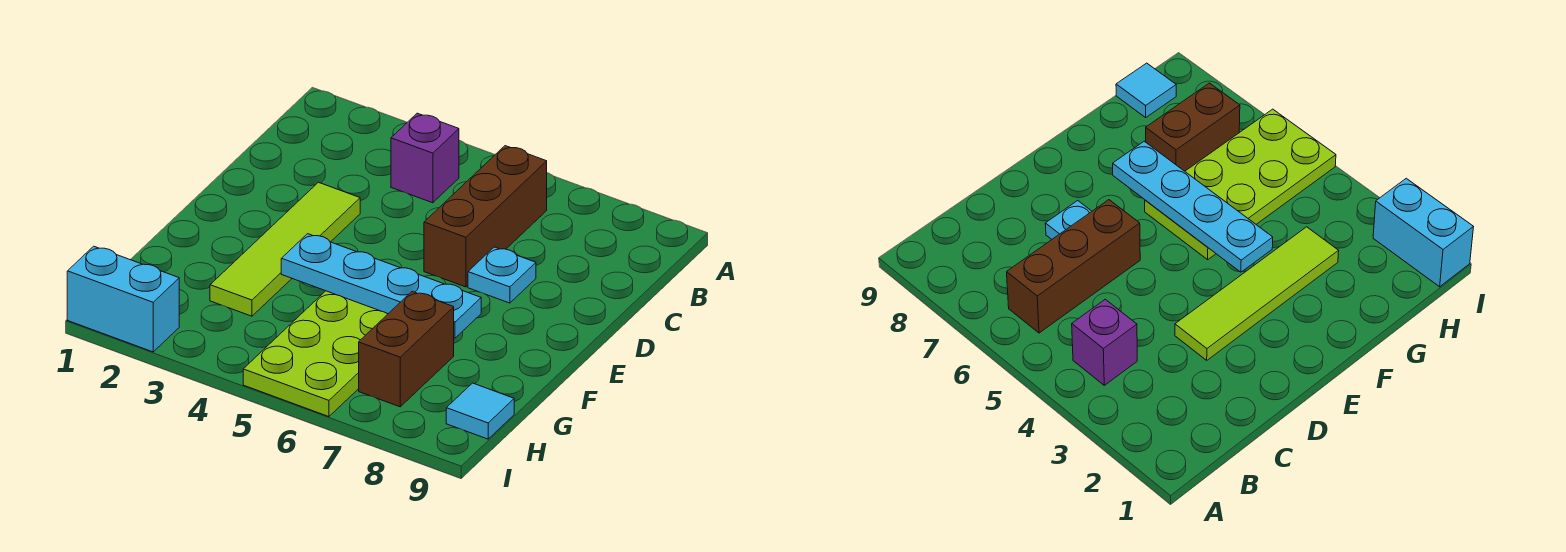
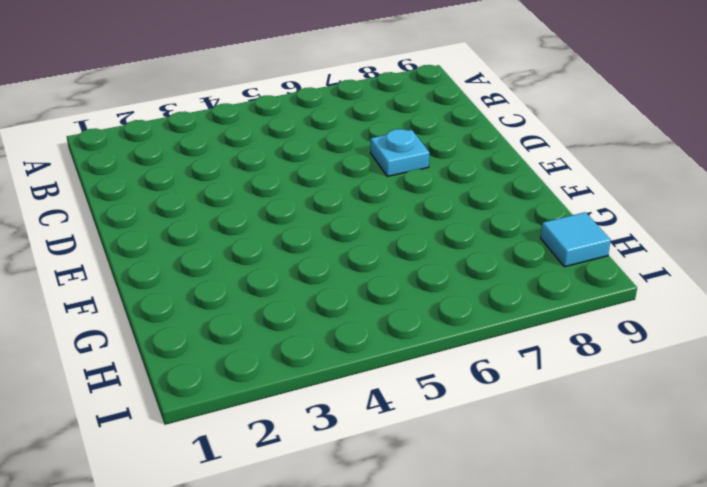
none -> purple 1x1 brick [391,113,459,203]
none -> brown 1x3 brick [424,146,547,287]

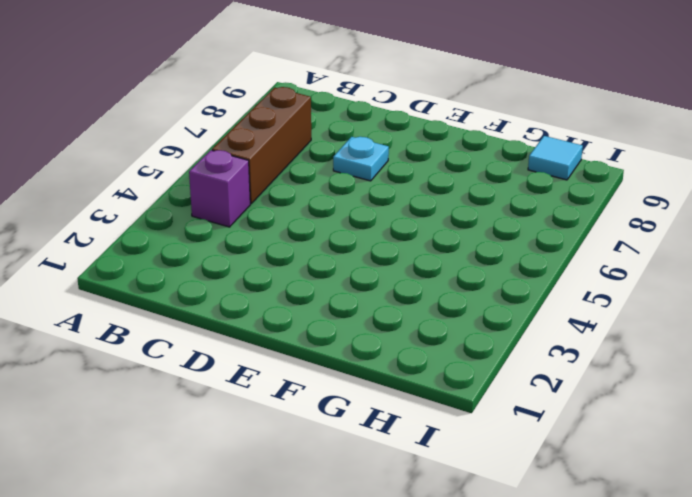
brown 1x3 brick [212,87,311,204] -> brown 1x3 brick turned to [424,146,547,287]
none -> lime 1x4 tile [210,182,360,316]
none -> lime 2x4 plate [243,291,387,417]

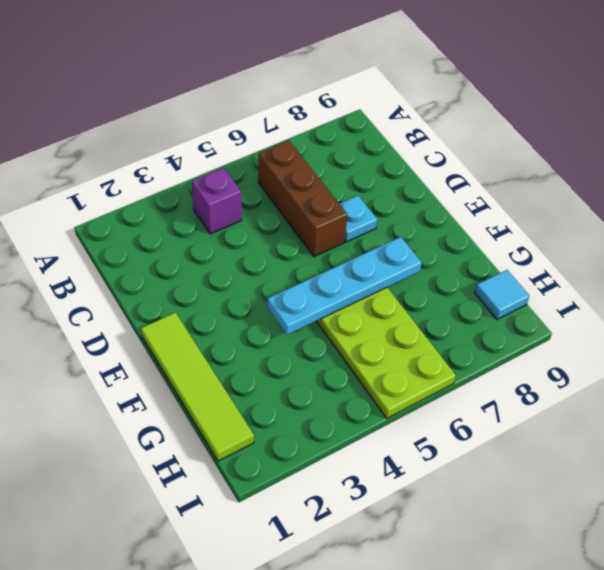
lime 1x4 tile [141,313,254,461] -> lime 1x4 tile moved to [210,182,360,316]
none -> brown 1x2 brick [359,292,454,407]
none -> cyan 1x2 brick [67,246,179,352]

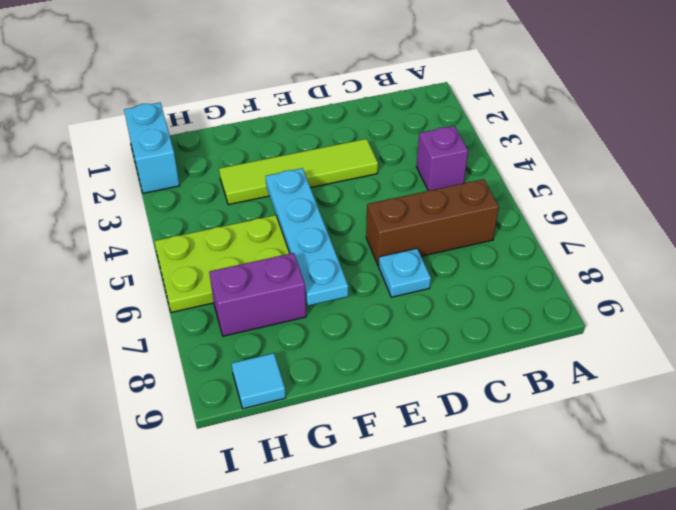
purple 1x2 brick [209,253,306,336] -> brown 1x2 brick [359,292,454,407]

